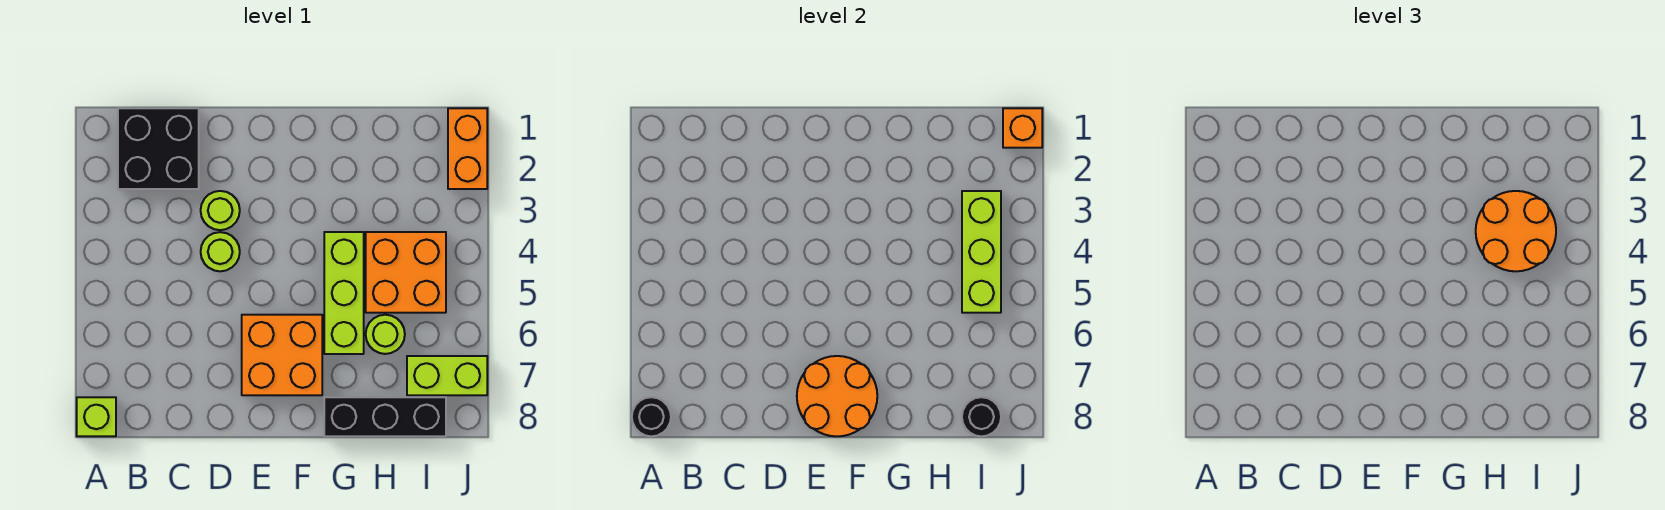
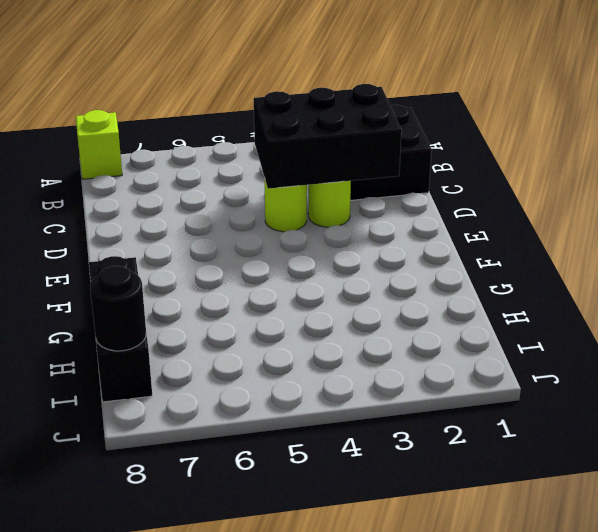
black 2x3 brick [254,84,402,189] -> none
none -> orange 2x2 brick [242,315,322,395]
none -> lime 1x3 brick [324,232,364,354]
none -> orange 2x2 brick [366,232,446,313]

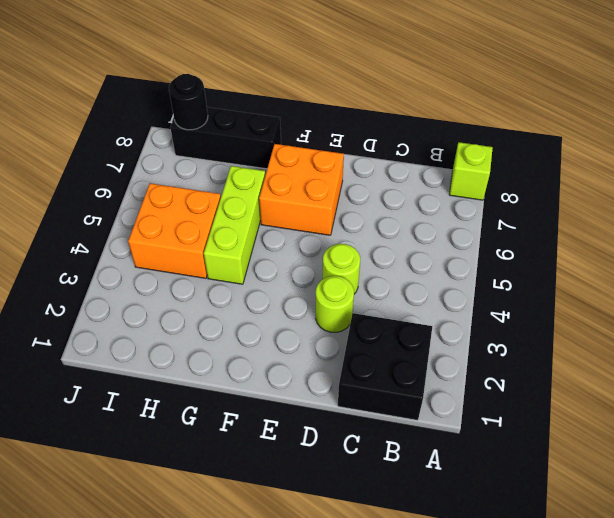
none -> lime 1x1 round brick [366,315,405,354]
none -> lime 1x2 brick [407,356,487,395]
none -> orange 1x2 brick [448,108,487,189]

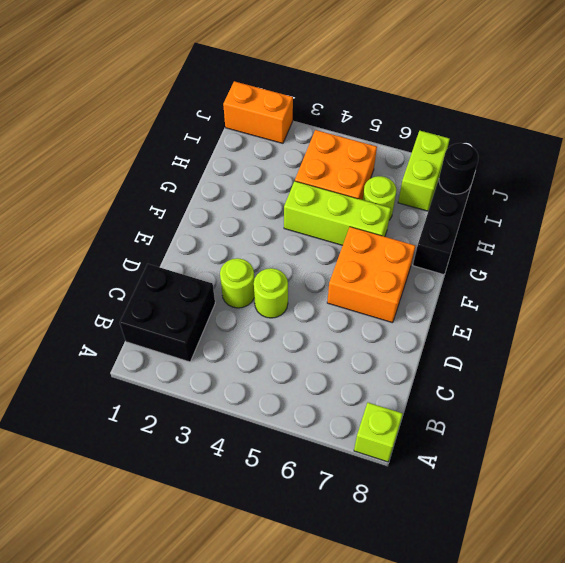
none -> black 1x1 round brick [632,397,671,436]
none -> orange 2x2 round brick [797,356,877,436]
none -> lime 1x3 brick [962,191,1001,313]

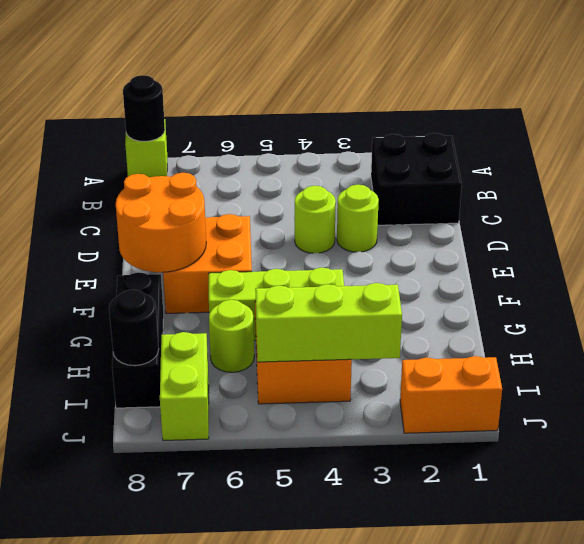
none -> orange 1x1 brick [1003,108,1042,148]
none -> orange 2x2 round brick [1476,191,1556,271]

